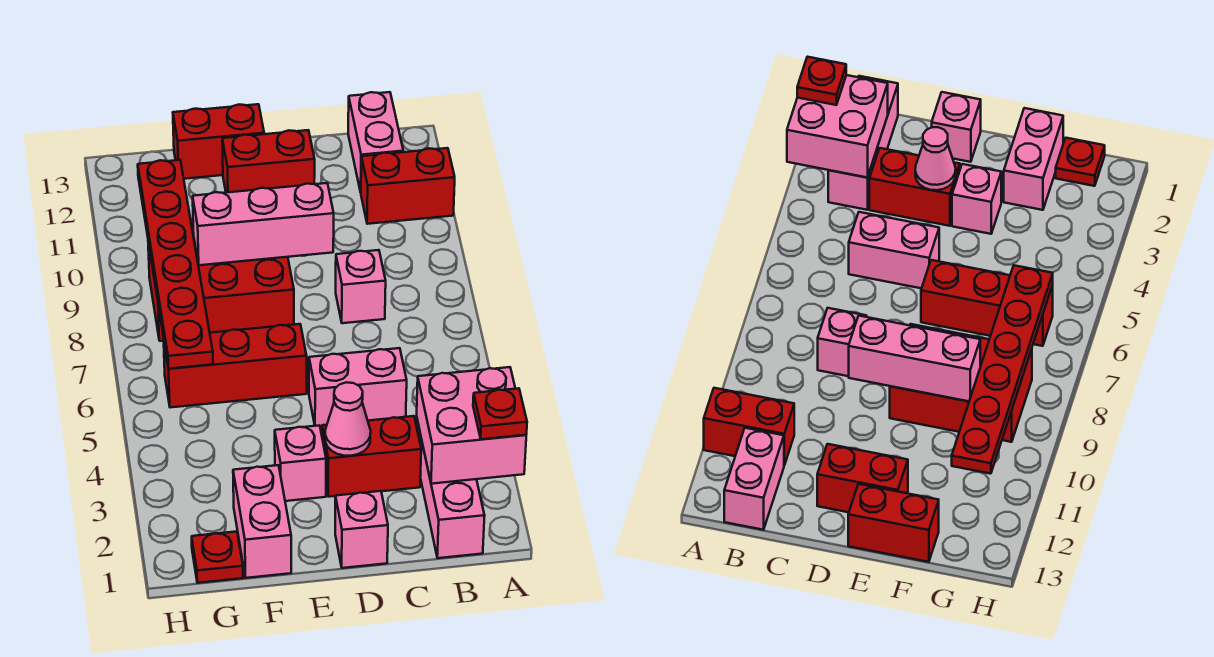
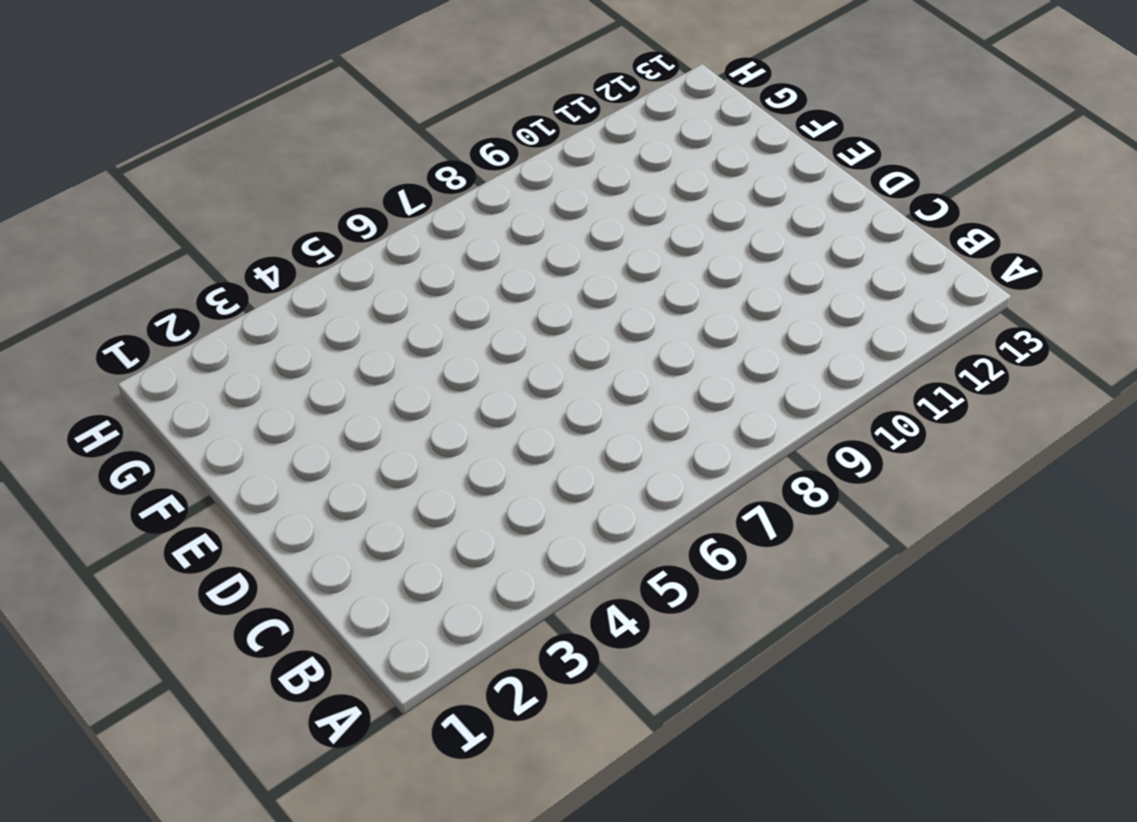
none -> red 1x2 brick [361,148,455,224]
none -> pink 1x3 brick [416,418,485,558]
none -> pink 1x2 brick [348,92,403,192]

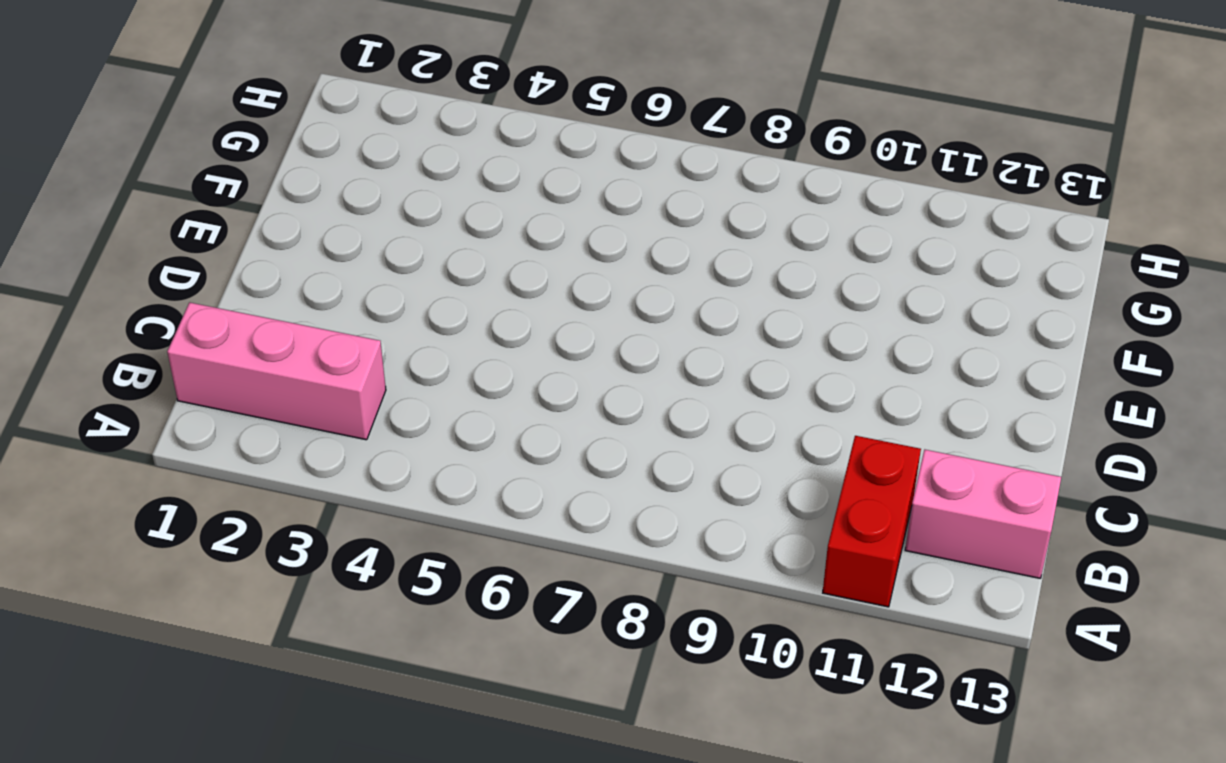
none -> red 1x2 brick [322,416,421,497]
none -> pink 1x2 brick [309,348,407,427]
none -> pink 1x1 brick [336,250,386,323]

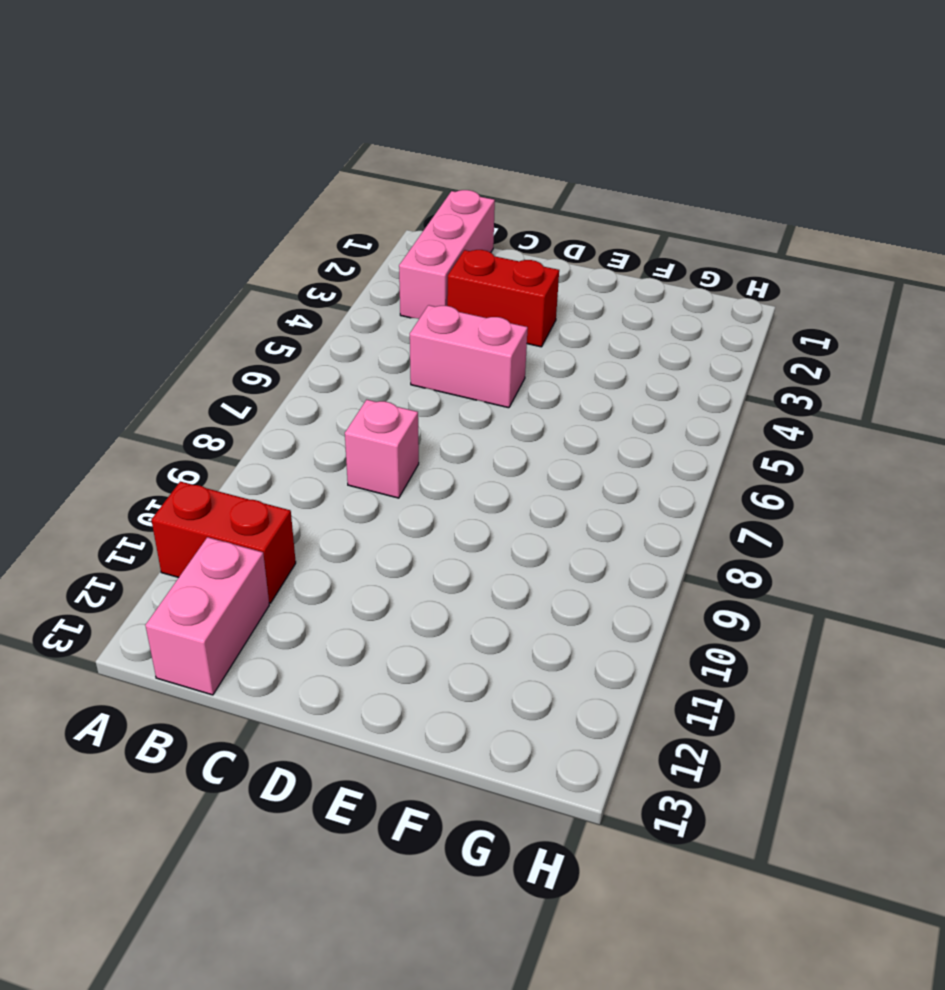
none -> pink 1x1 brick [335,491,388,568]
none -> red 1x2 brick [222,130,315,193]
none -> pink 1x1 brick [275,425,326,501]

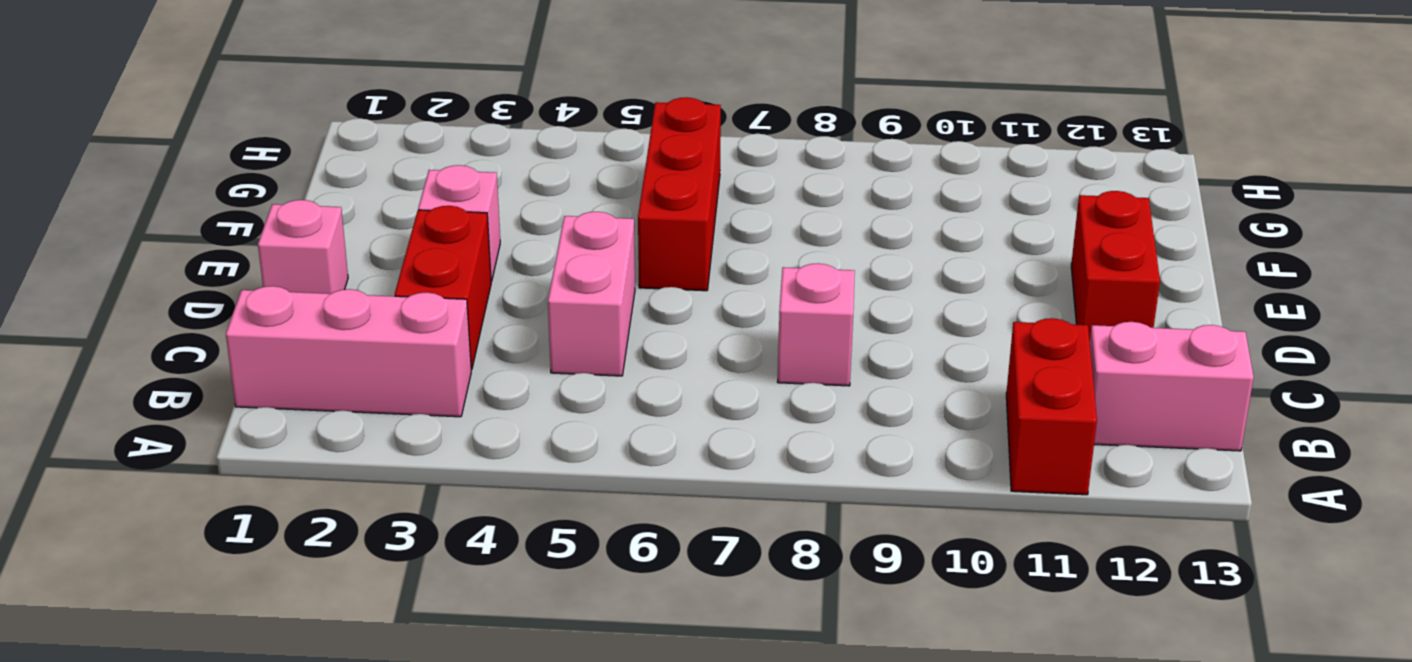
none -> red 2x3 brick [148,236,294,341]
none -> red 1x2 brick [173,104,264,179]
none -> pink 1x2 brick [233,465,291,578]

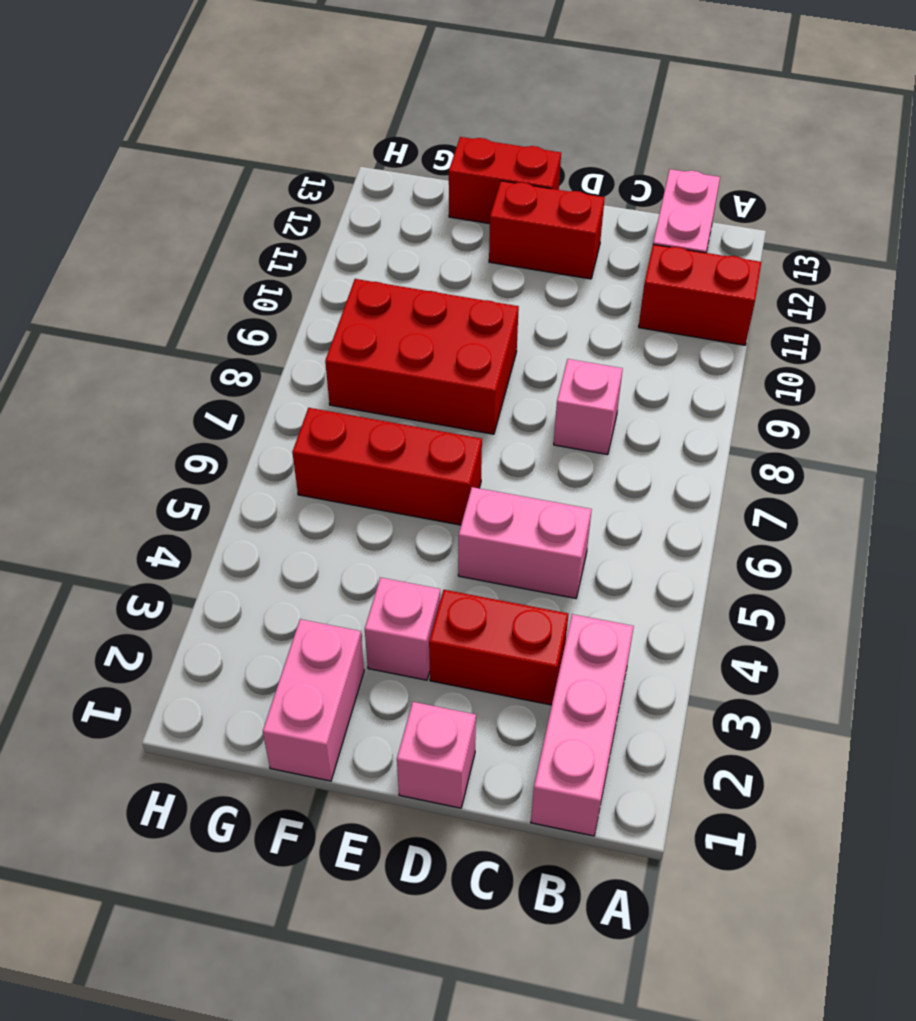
none -> red 1x1 plate [192,531,243,583]
none -> pink 2x2 brick [417,367,526,484]
none -> pink 1x1 cone [325,382,371,456]

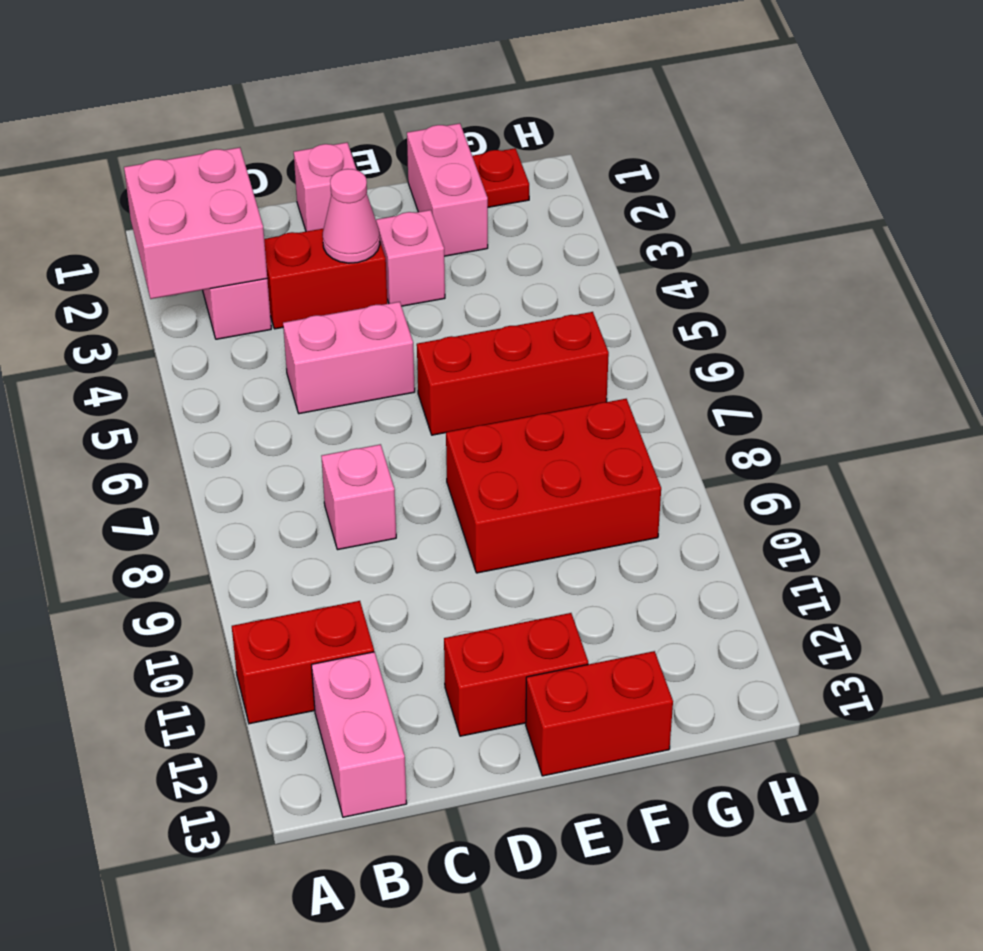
none -> pink 1x3 brick [193,183,334,265]
none -> red 1x6 plate [138,160,213,369]
none -> red 1x1 plate [473,388,527,439]

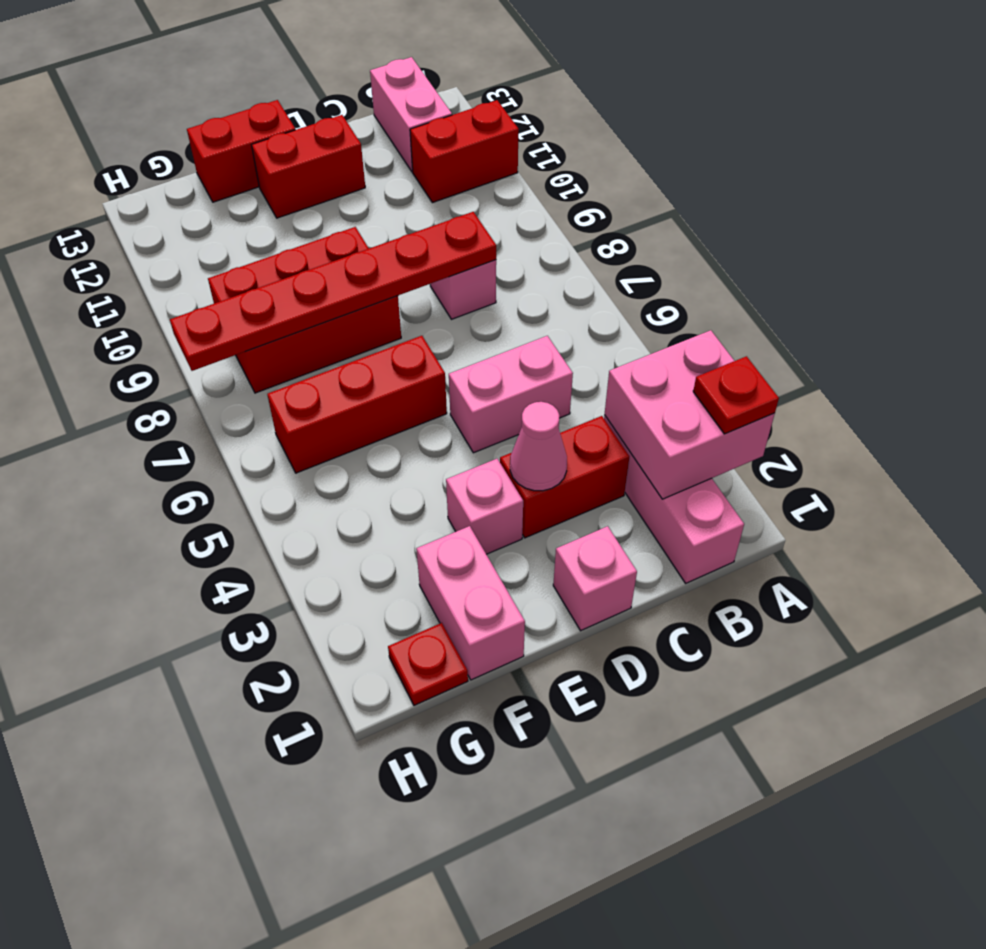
red 1x6 plate [170,212,496,371] -> red 1x6 plate turned to [138,160,213,369]
none -> pink 1x3 brick [193,183,334,265]

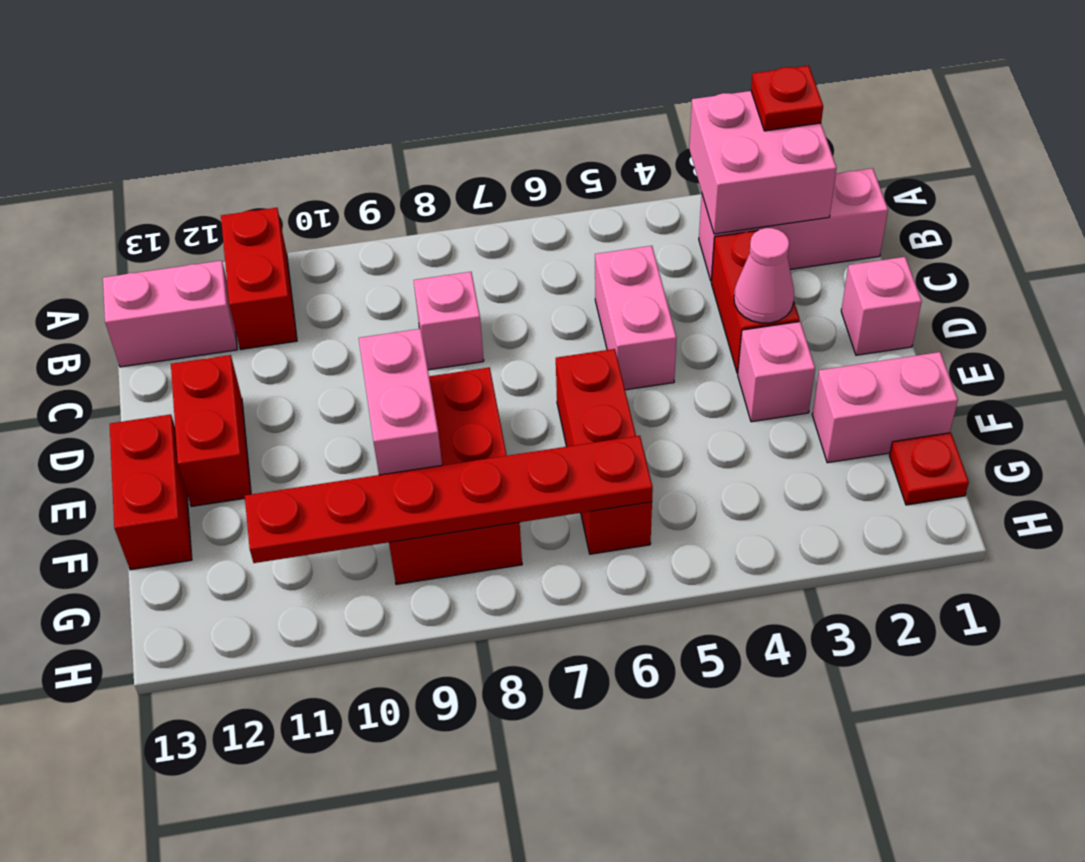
pink 1x2 brick [359,329,442,475] -> pink 1x3 brick [193,183,334,265]

